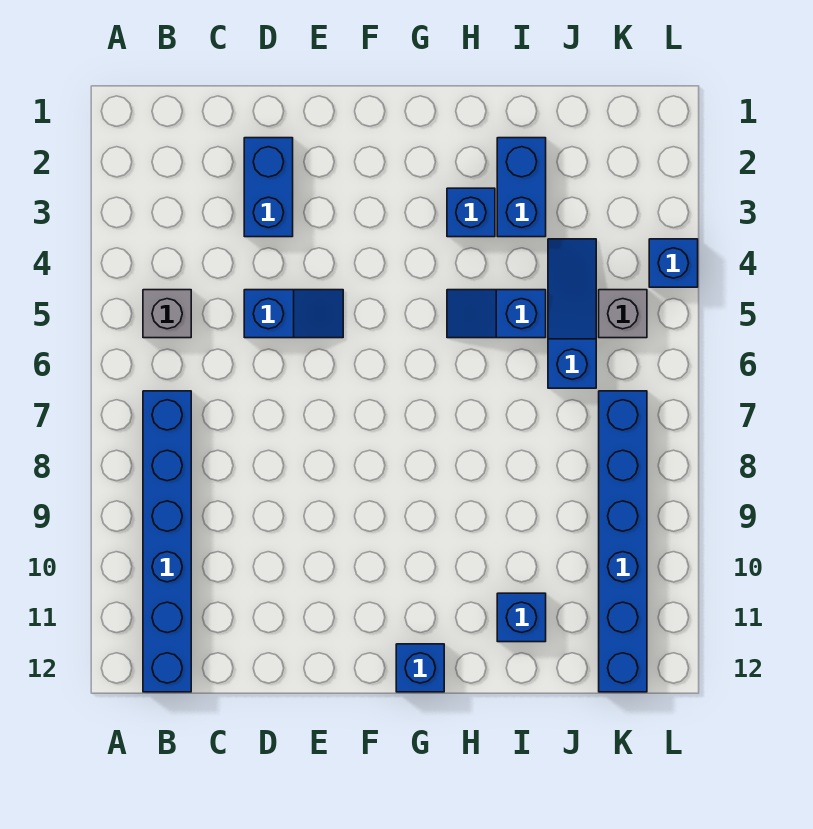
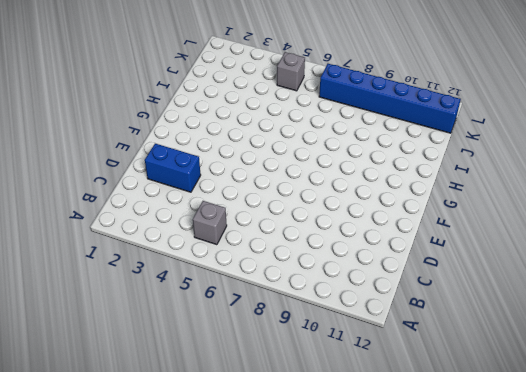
none -> blue 1x6 brick [143,391,191,692]
none -> blue 1x2 slope [244,290,343,338]
none -> blue 1x1 brick [396,644,444,692]

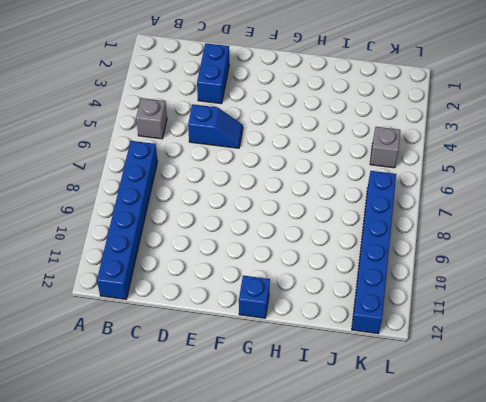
none -> blue 1x1 brick [447,188,495,237]
none -> blue 1x2 slope [447,290,546,338]
none -> blue 1x2 brick [497,138,546,237]

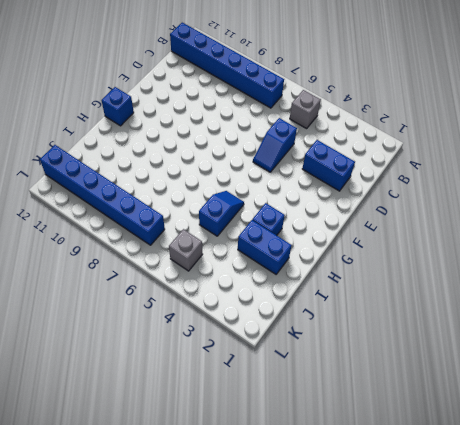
none -> blue 1x1 brick [497,593,546,642]
none -> blue 1x3 slope [548,239,596,388]
none -> blue 1x1 brick [649,239,698,287]

